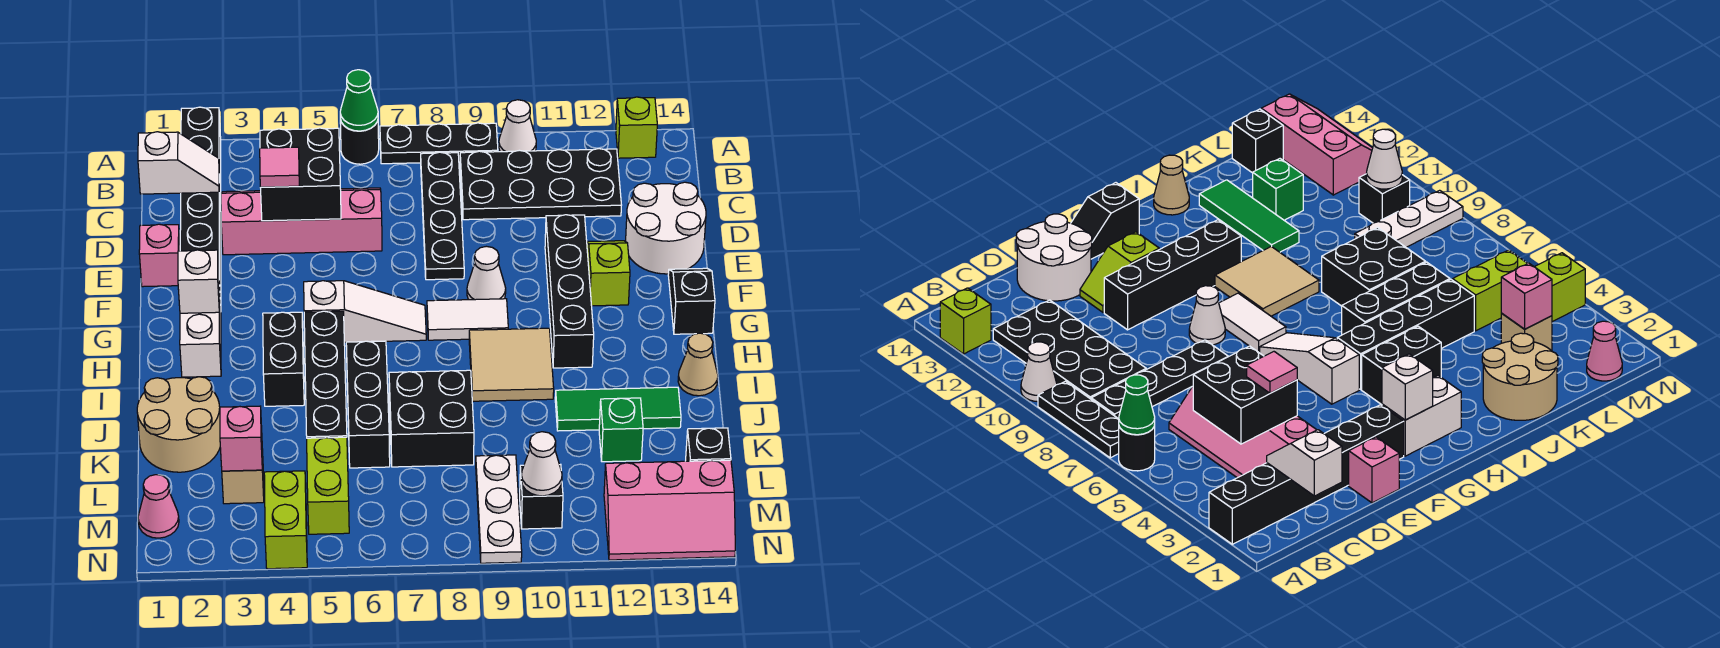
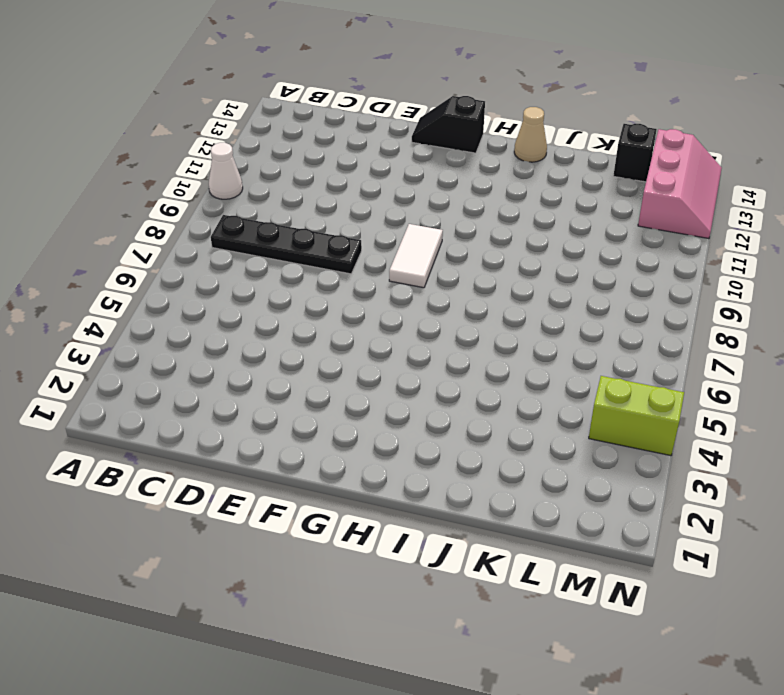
none -> black 1x6 brick [180,107,221,305]
none -> black 1x1 round brick [340,119,379,164]
none -> black 1x3 plate [380,123,498,164]
none -> lime 1x1 brick [616,97,657,158]

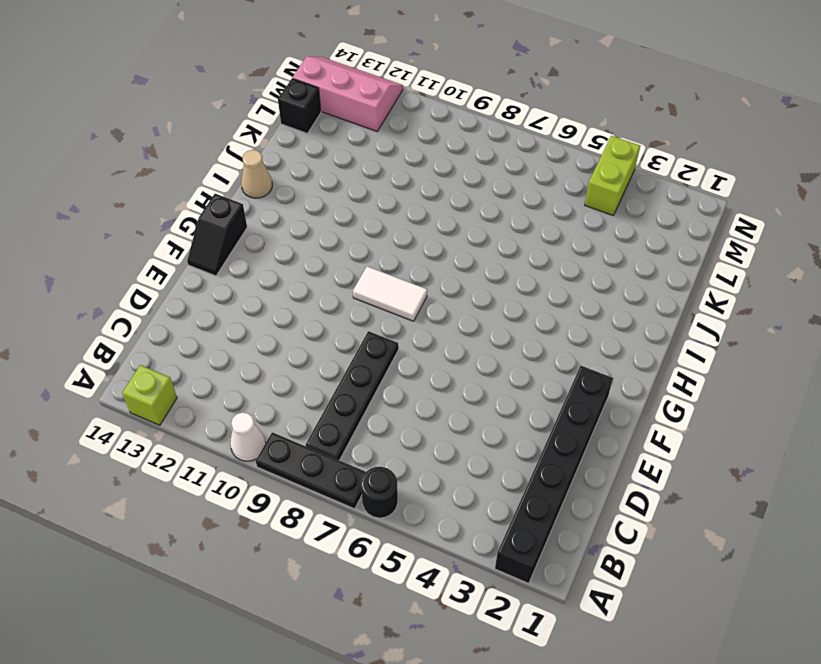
none -> black 2x4 plate [460,149,621,220]
none -> pink 2x4 slope [221,188,382,255]
none -> white 2x2 round brick [626,182,706,274]
none -> pink 1x1 brick [139,224,180,287]

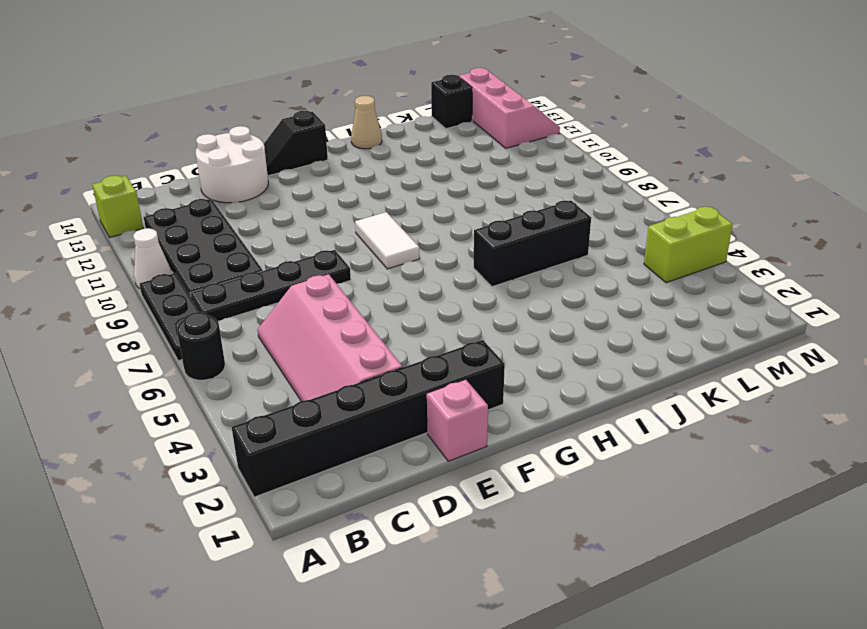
none -> black 1x4 brick [545,215,594,368]
none -> lime 1x2 slope [587,241,630,306]
none -> white 1x1 cone [467,246,506,300]
none -> white 1x2 brick [180,287,221,377]

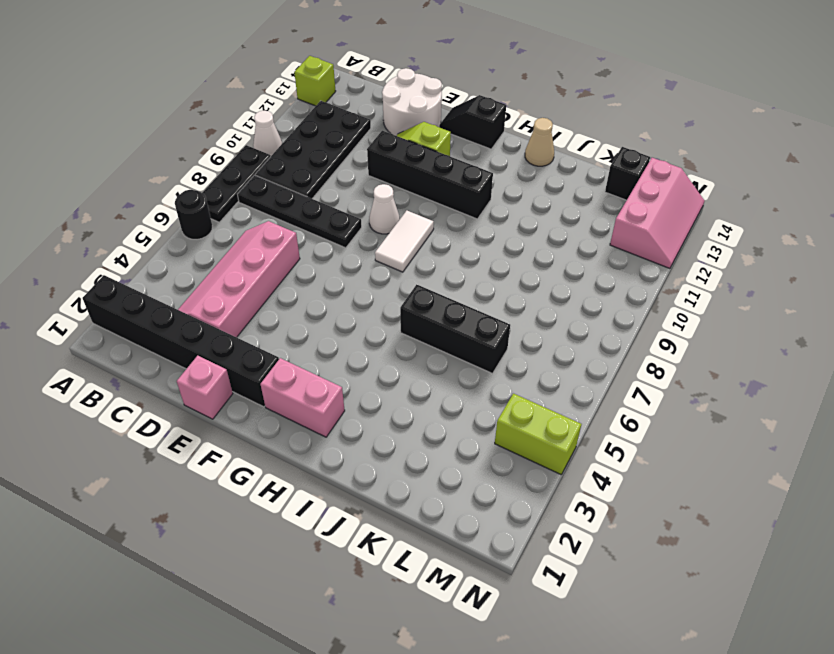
pink 1x2 brick [260,358,345,437] -> white 1x2 brick [180,287,221,377]
none -> white 1x3 slope [304,281,426,342]
none -> black 1x2 brick [263,312,304,406]
none -> black 1x4 brick [304,311,347,438]
none -> tan 2x2 tile [469,328,554,401]

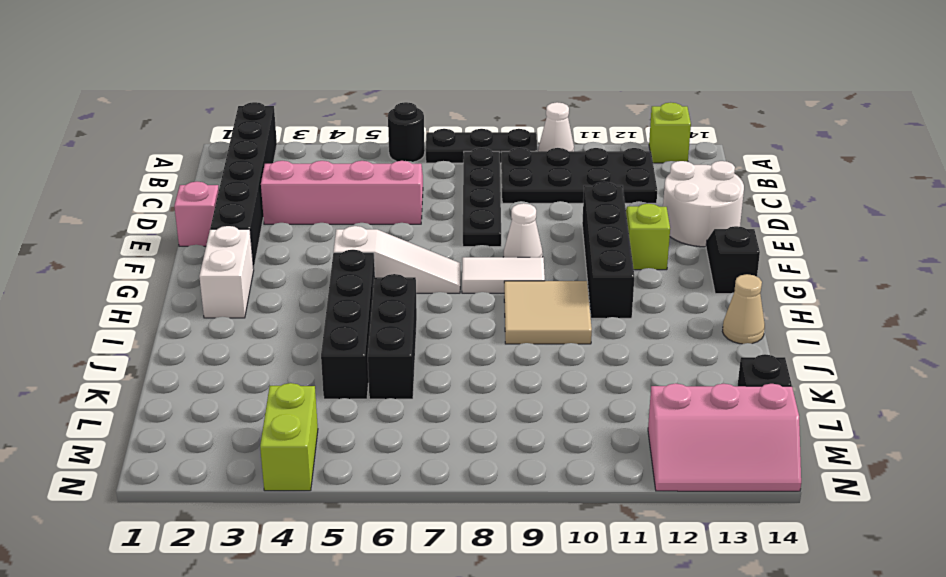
none -> black 1x2 brick [263,312,304,406]
none -> tan 2x2 round brick [137,377,220,472]
none -> black 2x2 brick [389,370,474,467]
none -> green 1x3 tile [555,387,681,431]

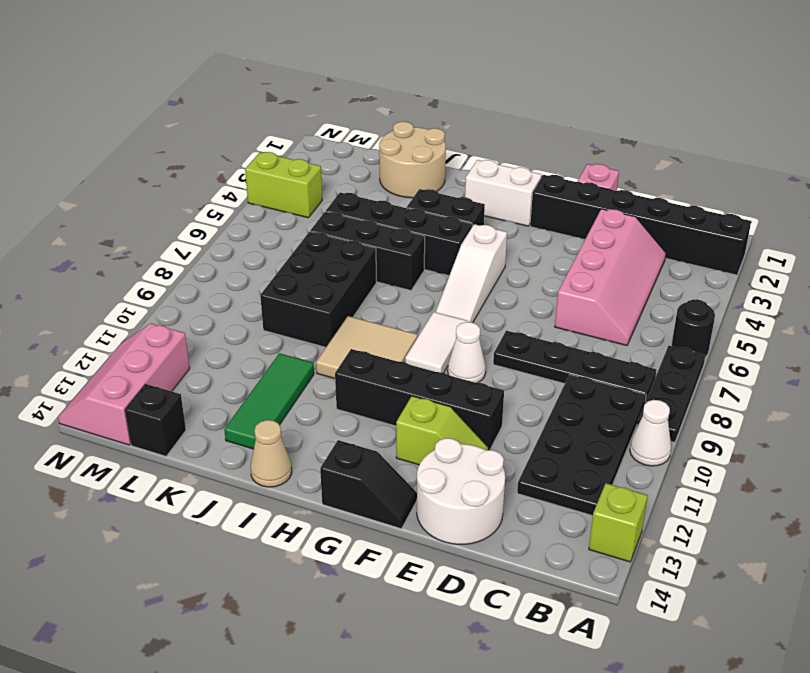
black 2x3 brick [260,232,377,347] -> black 2x2 brick [389,370,474,467]
none -> green 1x1 brick [599,398,643,462]
none -> tan 1x1 brick [222,449,264,504]
none -> lime 1x2 brick [307,437,349,534]
none -> white 1x3 plate [476,455,522,563]

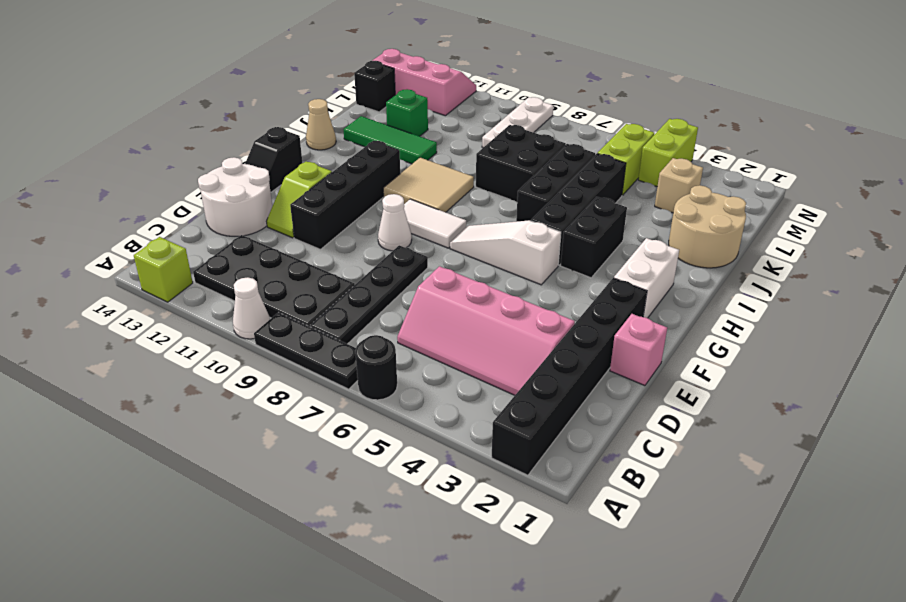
none -> pink 1x1 cone [138,475,179,538]
none -> black 1x1 brick [520,464,563,529]
none -> green 1x1 cone [340,70,378,131]
none -> white 1x2 slope [138,132,219,194]

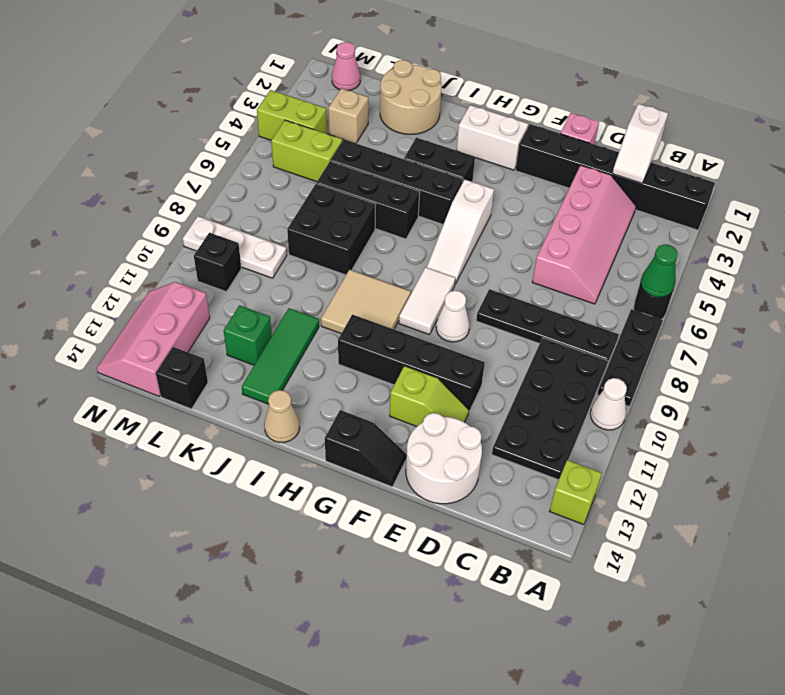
none -> black 2x2 brick [260,128,341,221]
none -> white 1x1 brick [178,250,219,313]
none -> pink 1x1 brick [220,406,262,471]
none -> white 1x1 cone [521,432,562,496]

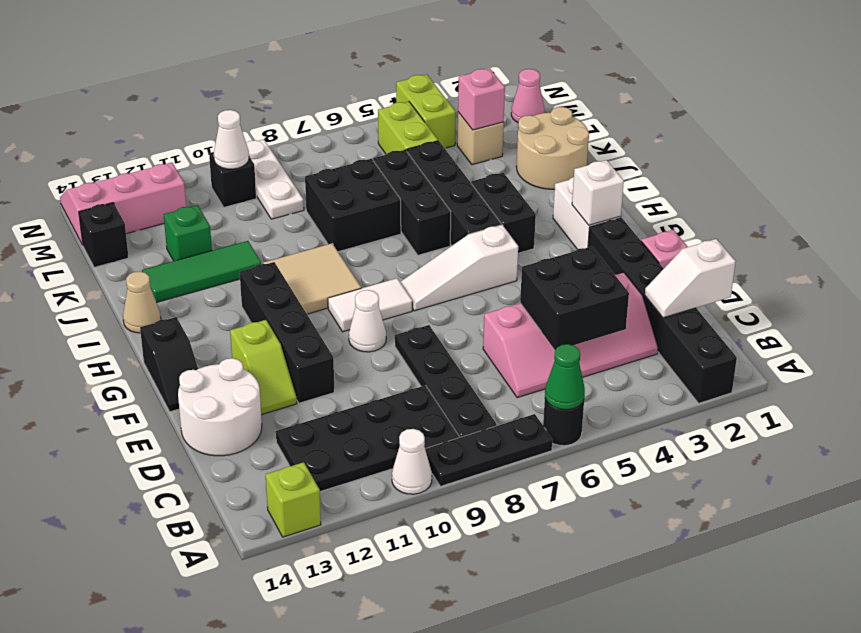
none -> pink 1x1 tile [260,147,299,187]

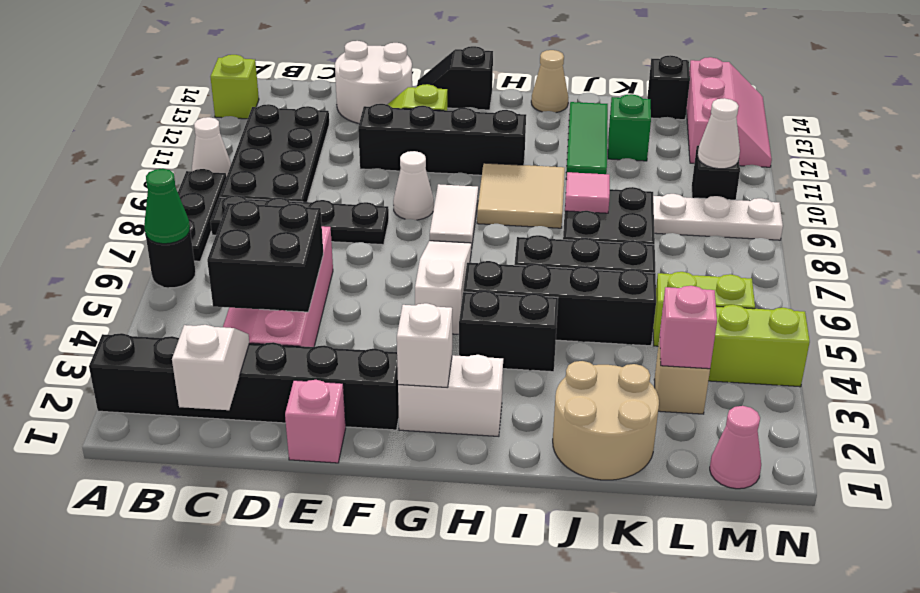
pink 1x1 tile [565,172,610,213] -> pink 1x1 tile moved to [260,147,299,187]

